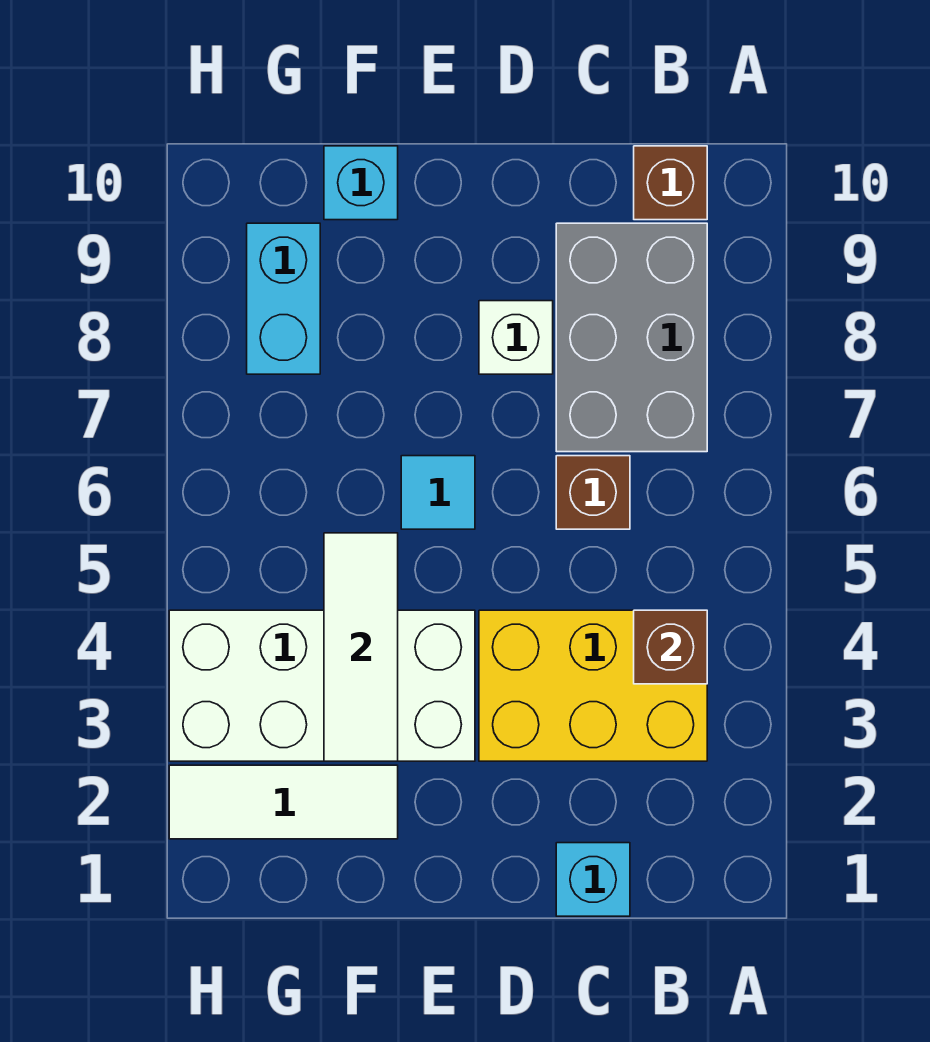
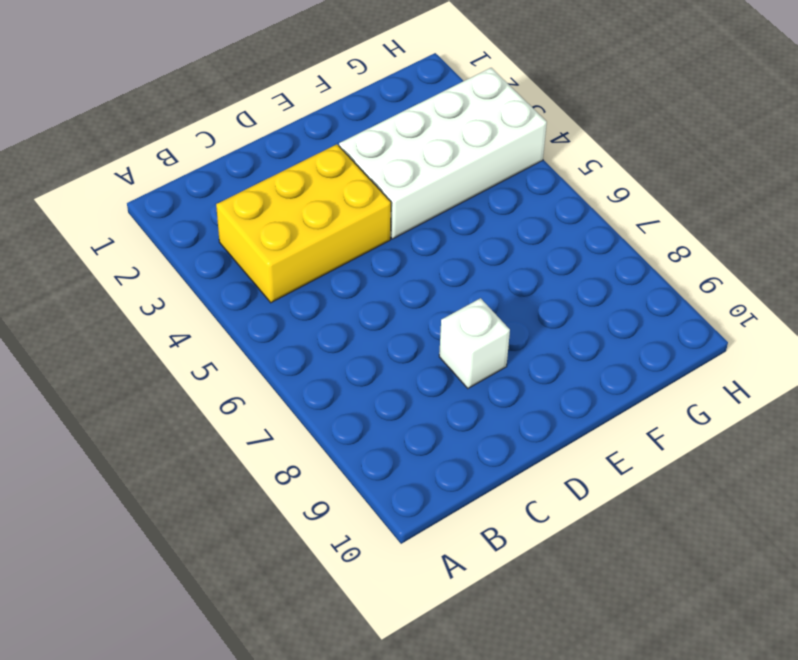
none -> grey 2x3 brick [556,223,707,452]
none -> brown 1x1 brick [634,146,707,220]
none -> cyan 1x1 brick [556,843,630,916]

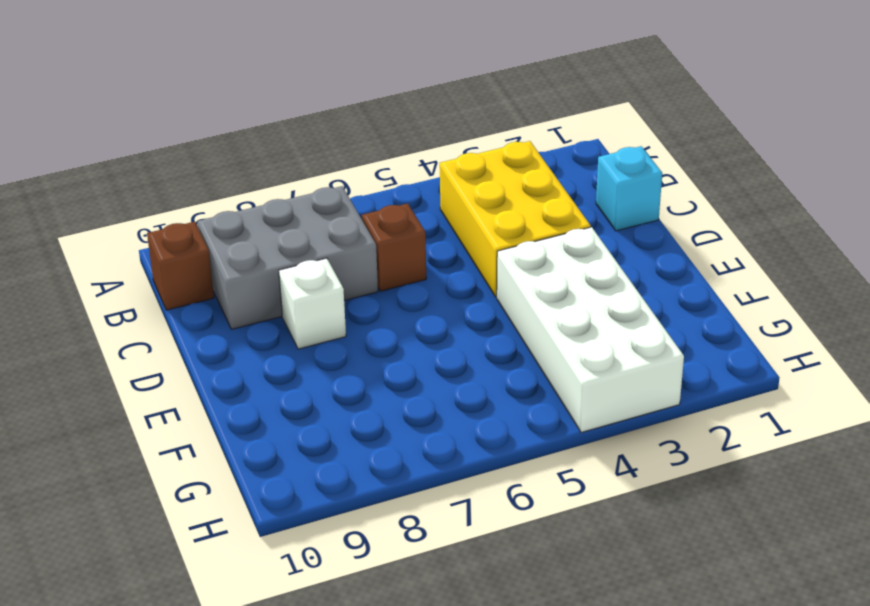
none -> cyan 1x1 tile [401,456,475,529]
none -> white 1x3 tile [169,765,398,839]
none -> cyan 1x1 brick [324,146,398,220]

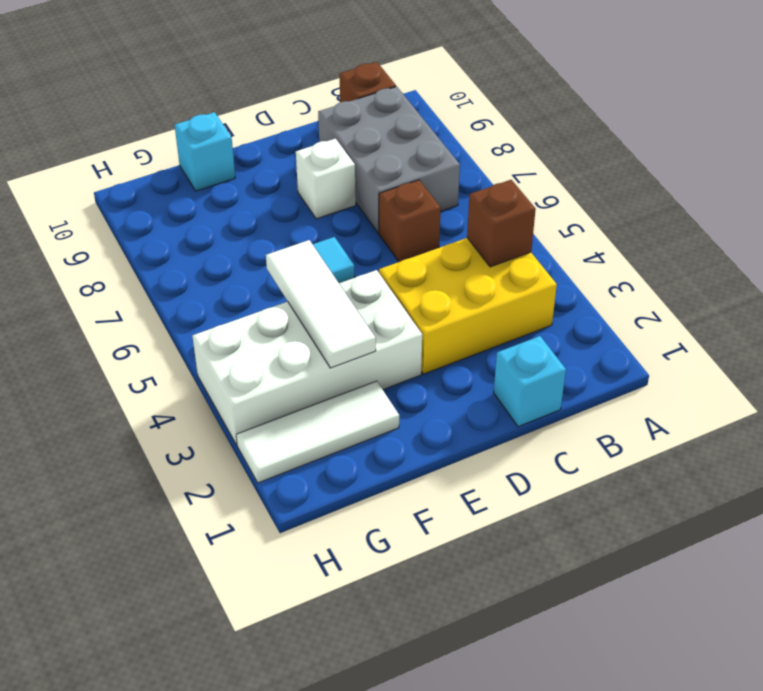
none -> cyan 1x2 brick [247,223,320,374]

